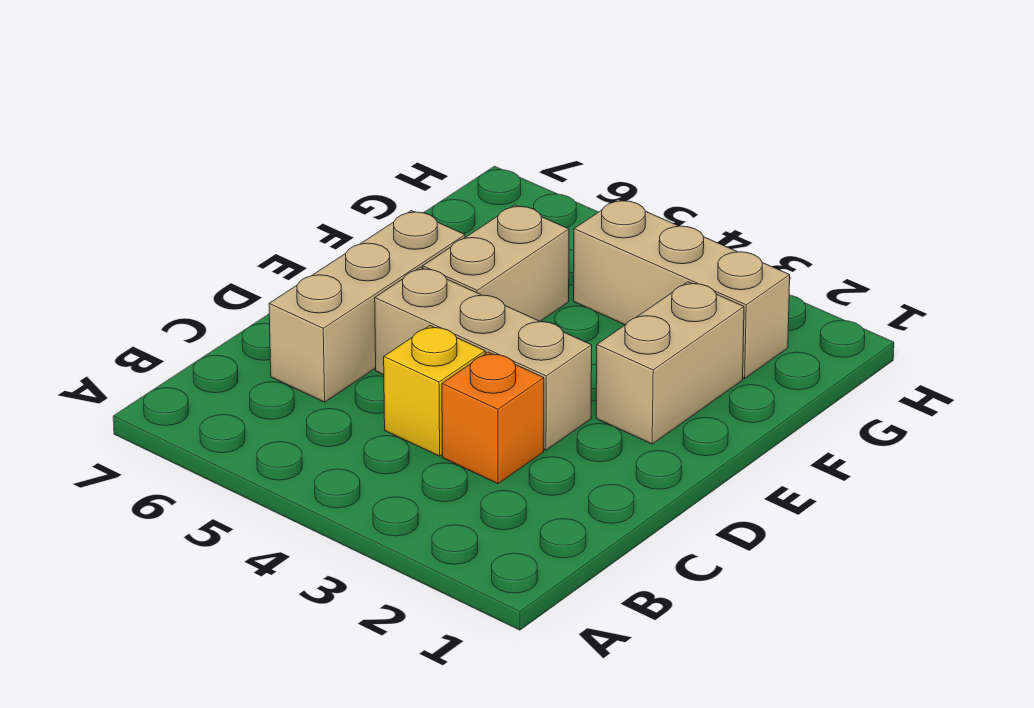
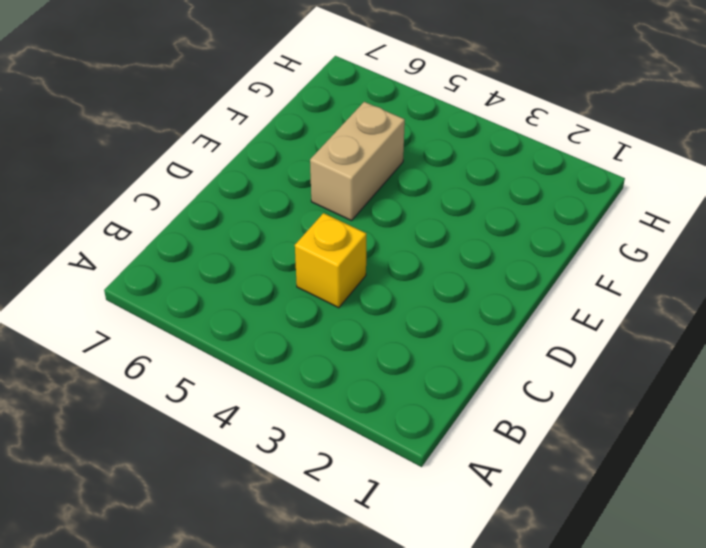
none -> orange 1x1 brick [442,352,544,484]
none -> tan 1x3 brick [269,211,465,402]

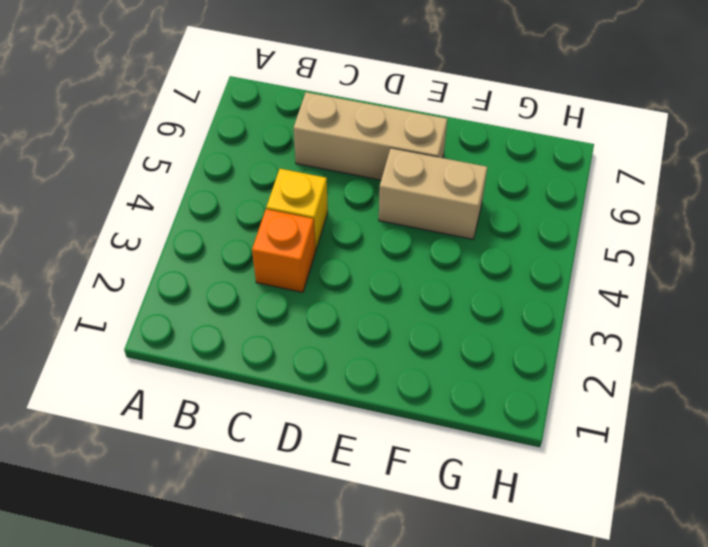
none -> tan 1x3 brick [375,267,592,450]
none -> tan 1x2 brick [596,282,744,444]

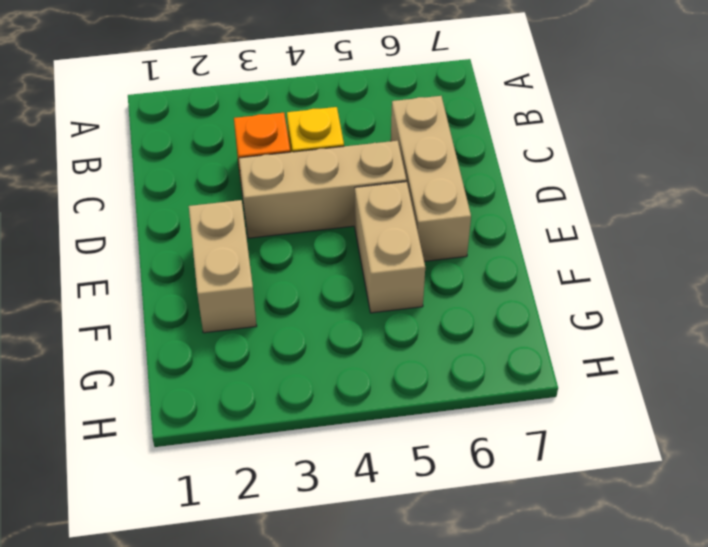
none -> tan 1x3 brick [574,200,790,378]

